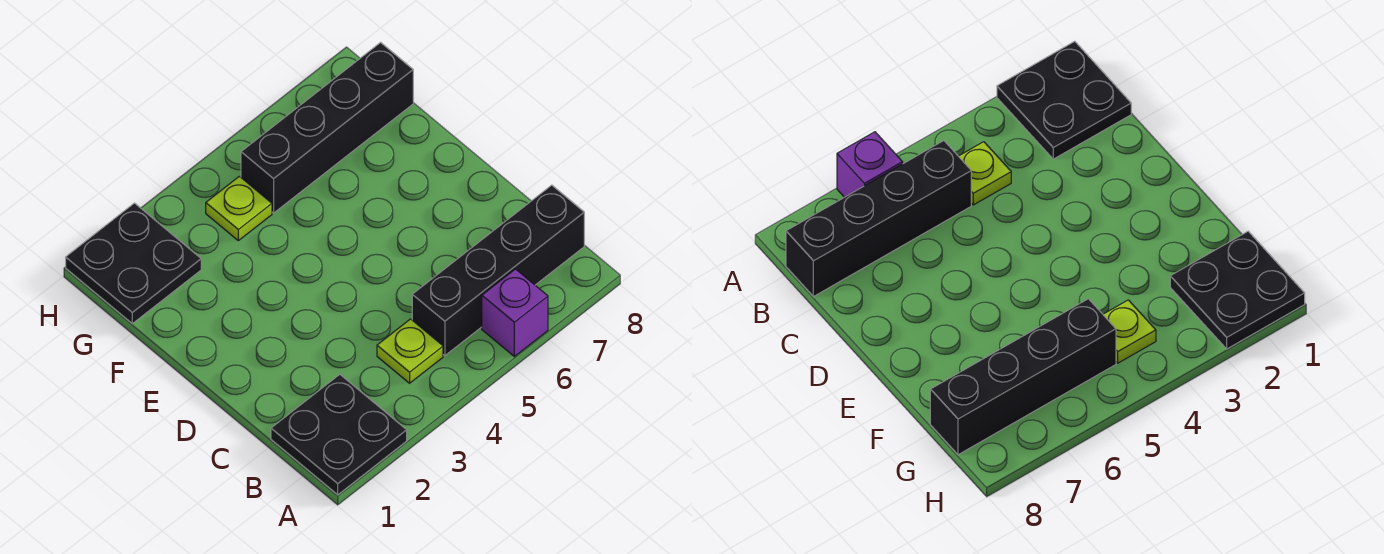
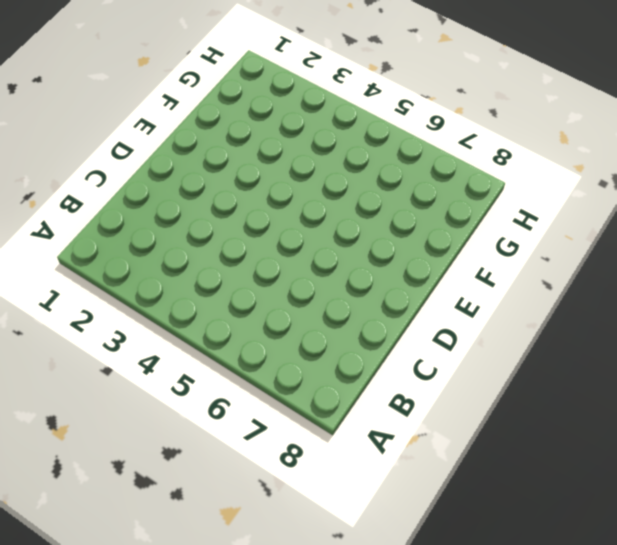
none -> black 2x2 plate [271,374,407,495]
none -> purple 1x1 brick [482,269,548,356]

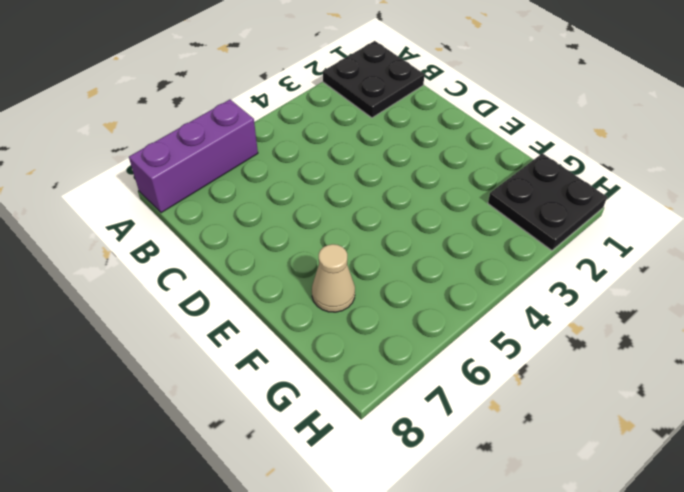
purple 1x3 brick [129,100,258,213] -> purple 1x1 brick [482,269,548,356]
tan 1x1 cone [312,244,355,312] -> none
none -> lime 1x1 plate [377,319,443,383]
none -> black 1x4 brick [412,185,584,356]

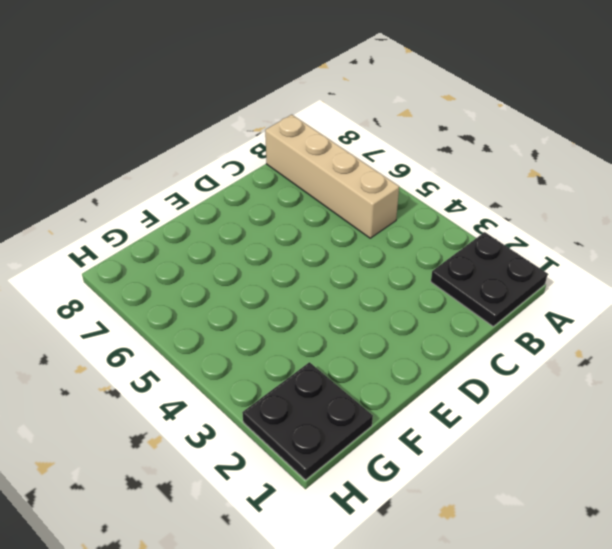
tan 1x4 brick [265,115,399,238] -> black 1x4 brick [412,185,584,356]
none -> purple 1x1 brick [482,269,548,356]
none -> lime 1x1 plate [377,319,443,383]

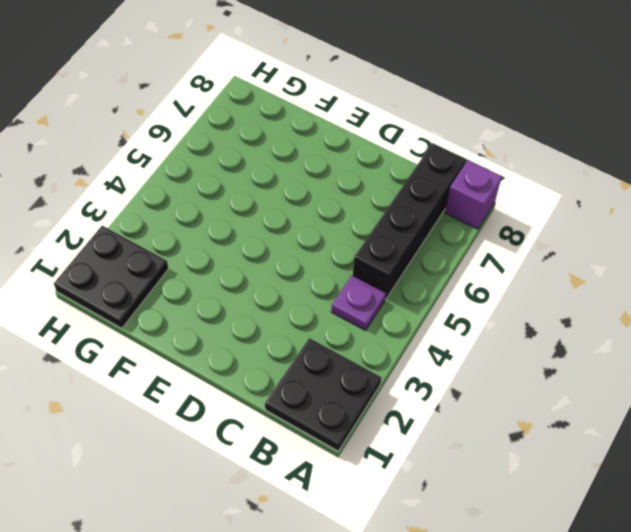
purple 1x1 brick [445,160,502,229] -> purple 1x1 brick moved to [482,269,548,356]
purple 1x1 plate [331,276,386,330] -> lime 1x1 plate [377,319,443,383]
none -> lime 1x1 plate [206,176,272,241]
none -> black 1x4 brick [241,43,413,213]

